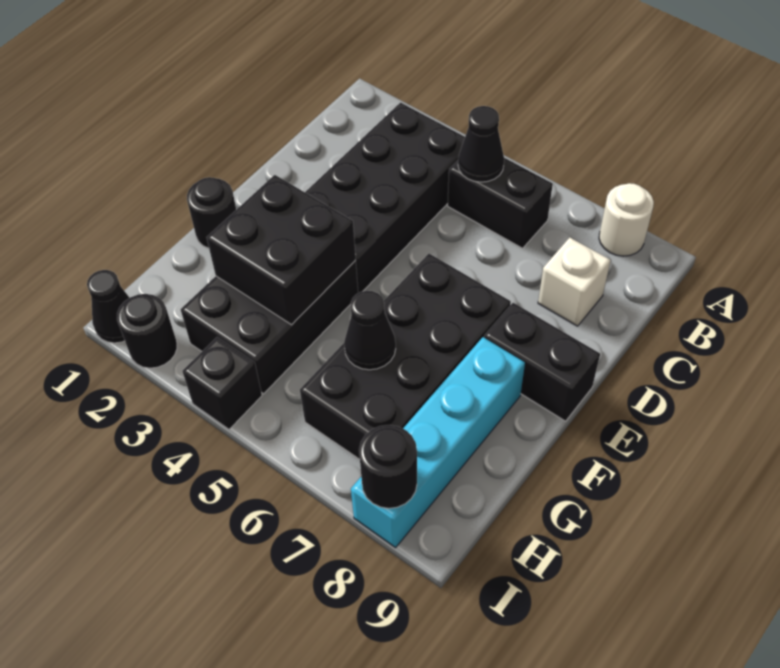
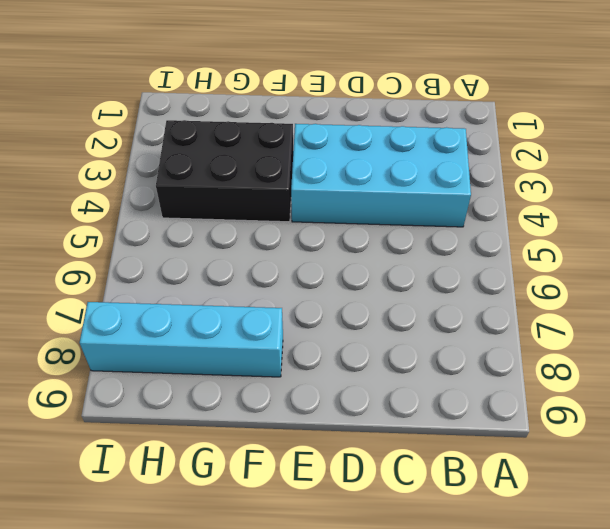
cyan 2x4 brick [291,124,471,227] -> black 2x4 brick [305,102,465,293]
none -> white 1x1 round brick [599,183,654,256]
none -> black 1x2 brick [448,158,553,248]
none -> white 1x1 brick [538,237,611,326]

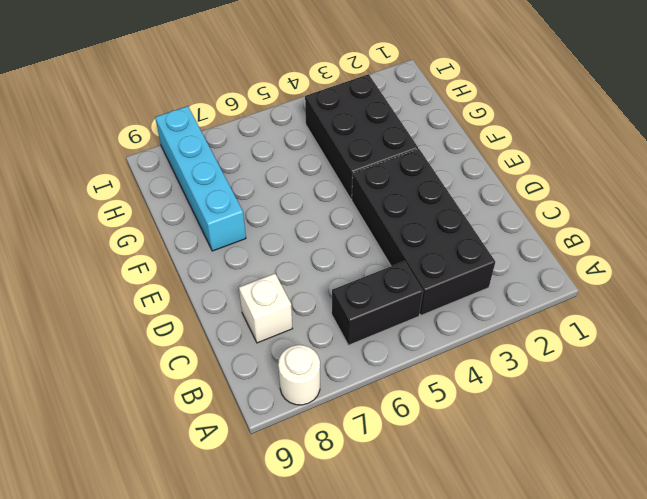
none -> black 2x4 brick [300,254,511,459]
none -> black 1x2 brick [484,303,600,421]
none -> black 1x1 round brick [187,177,236,248]

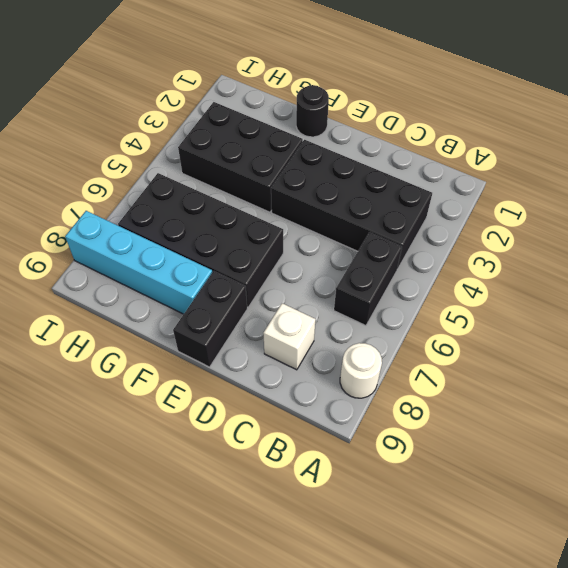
none -> black 1x1 cone [87,270,130,343]
none -> black 1x1 round brick [117,294,177,368]
none -> black 1x1 brick [182,337,262,429]

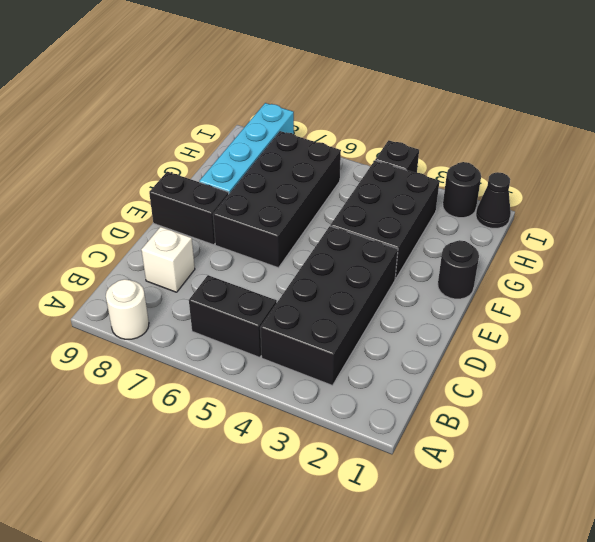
none -> black 1x1 cone [458,106,504,182]
none -> black 2x2 brick [207,175,356,325]
none -> black 1x1 cone [344,291,396,370]

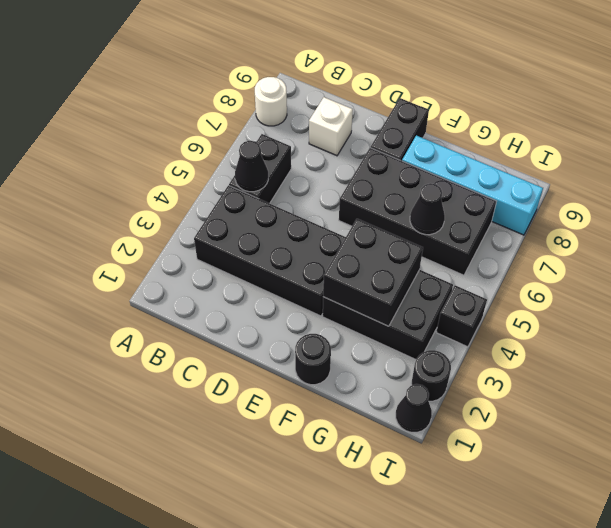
none -> black 1x1 round brick [359,425,417,508]

